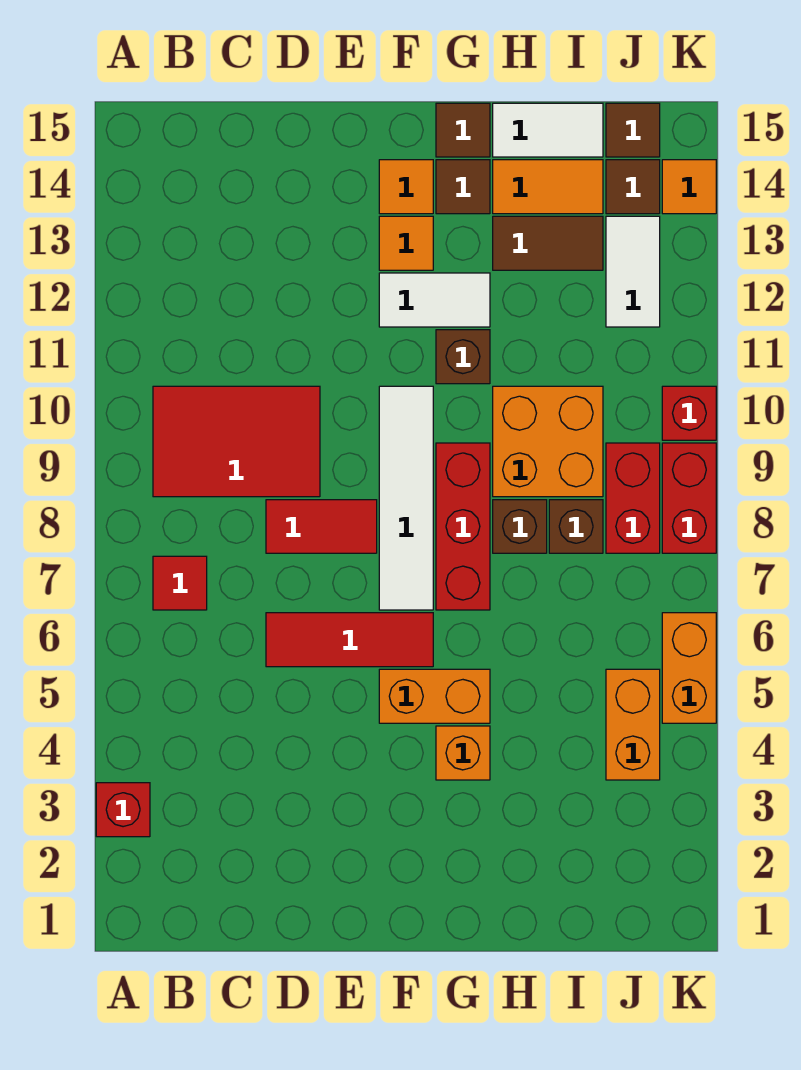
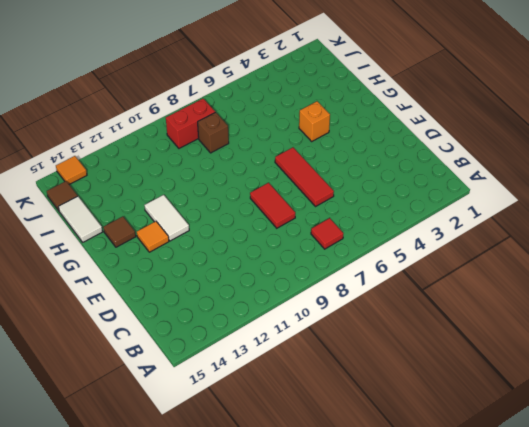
none -> red 1x1 brick [96,783,150,837]
none -> red 2x3 tile [153,386,320,497]
none -> orange 1x2 brick [379,669,490,723]
none -> white 1x4 tile [379,386,433,610]

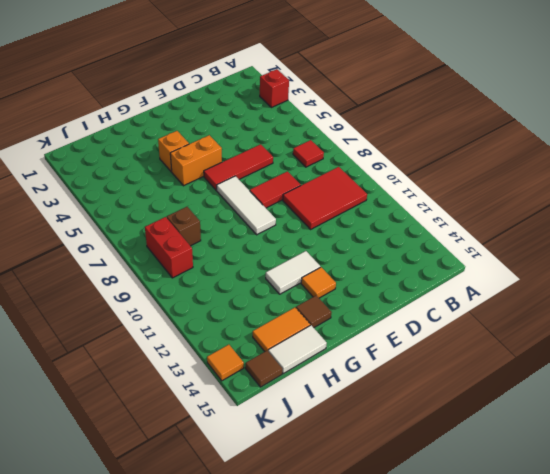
white 1x3 tile [217,176,276,235] -> white 1x4 tile [379,386,433,610]
none -> orange 1x1 tile [379,160,433,214]
none -> red 1x3 brick [436,443,490,610]
none -> brown 1x1 brick [436,330,490,384]
none -> brown 1x1 tile [436,103,490,157]

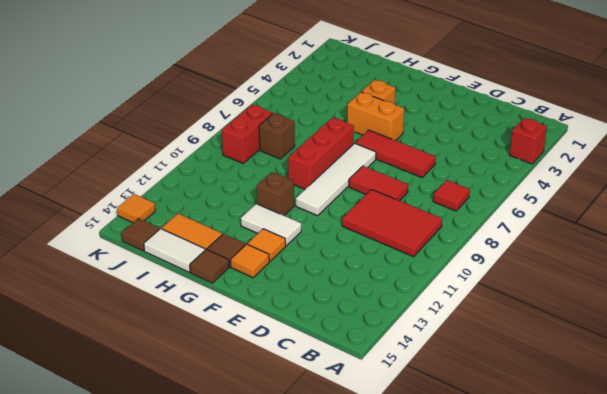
none -> brown 1x1 brick [493,500,547,553]
none -> orange 2x2 brick [493,386,603,497]
none -> brown 1x2 tile [493,216,603,270]
none -> orange 1x2 brick [606,669,660,780]

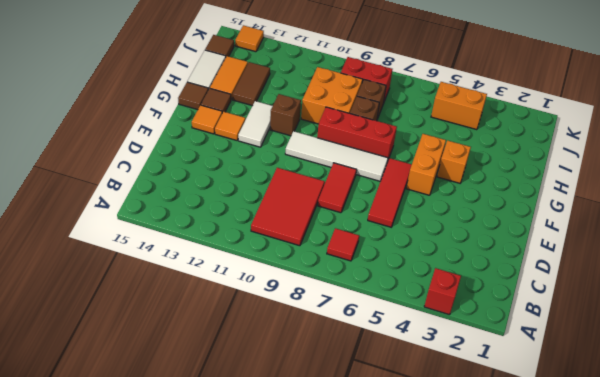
none -> white 1x2 tile [606,216,660,327]
none -> brown 1x1 tile [606,160,660,214]
none -> orange 1x2 brick [662,613,716,723]
none -> red 1x2 brick [662,443,716,553]

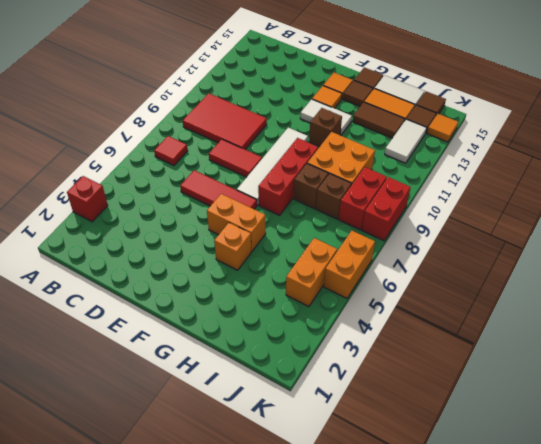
none -> red 1x1 brick [662,386,716,440]

